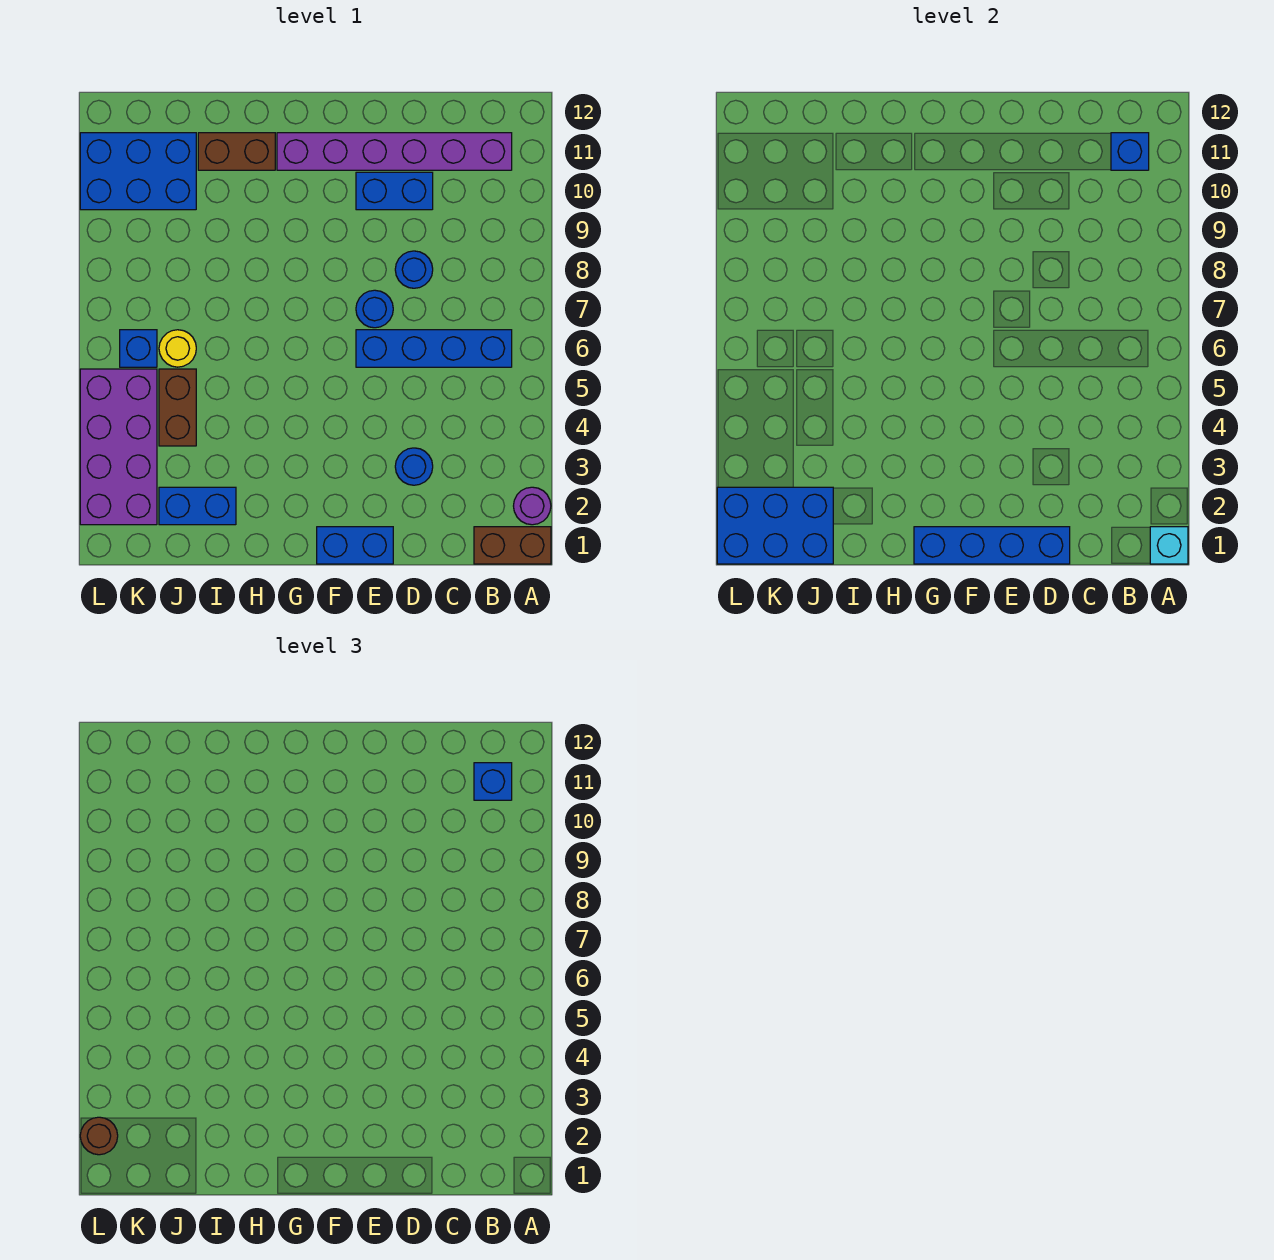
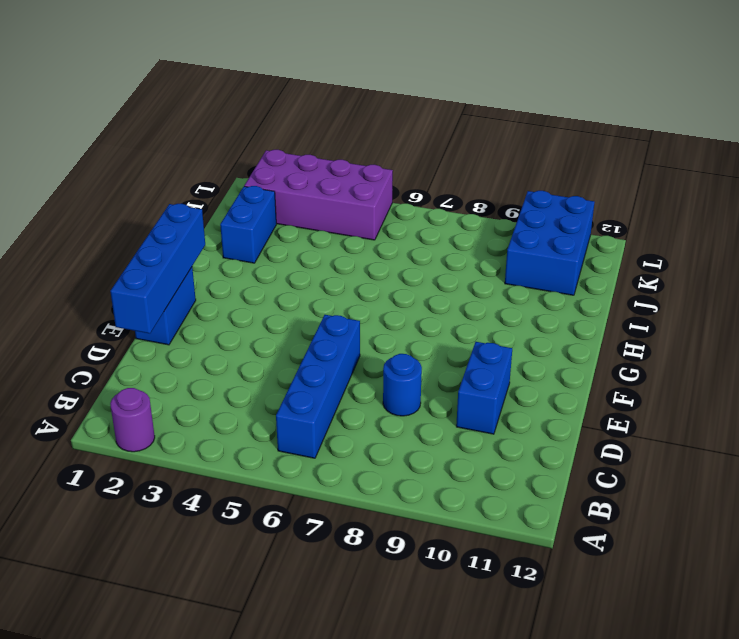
none -> brown 1x2 brick [474,527,551,564]
none -> purple 1x6 brick [277,133,512,170]
none -> blue 1x1 round brick [395,448,433,485]

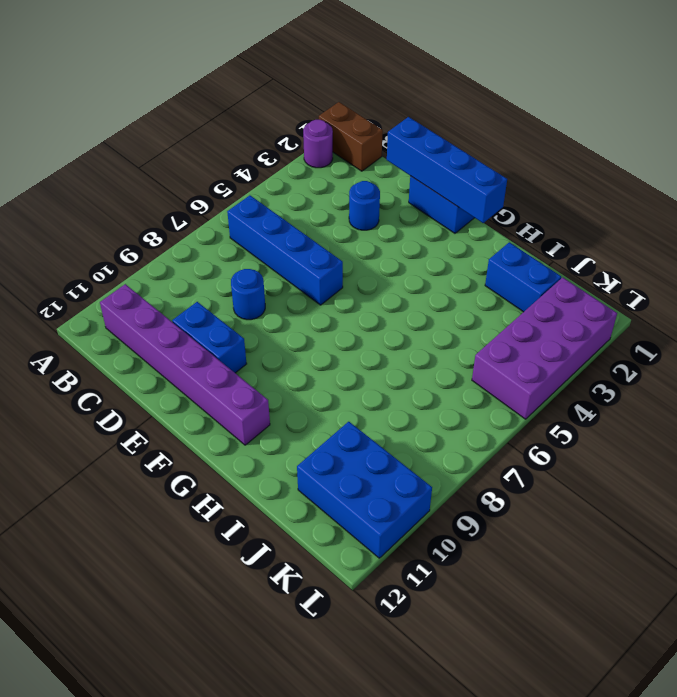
none -> blue 1x1 round brick [356,290,393,328]
none -> brown 1x2 brick [198,133,275,170]
none -> brown 1x2 brick [159,369,196,446]

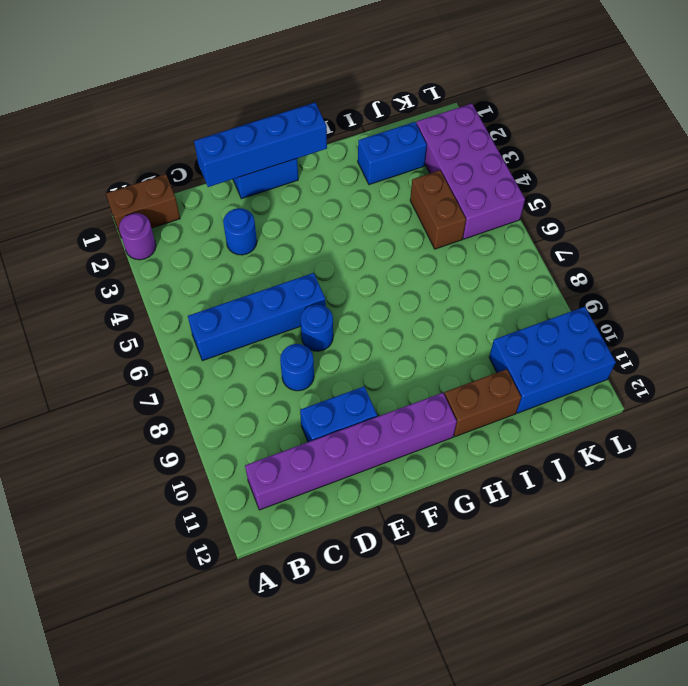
none -> yellow 1x1 round brick [159,330,196,367]
none -> blue 1x1 brick [120,330,157,367]
none -> cyan 1x1 brick [1150,527,1188,564]

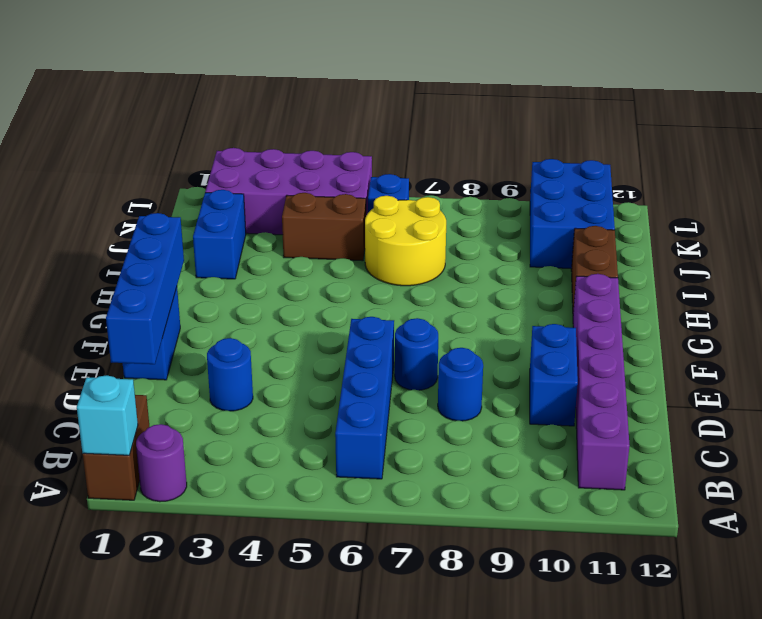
yellow 2x2 round brick [365,196,446,286] -> yellow 1x1 round brick [159,330,196,367]
none -> blue 1x1 brick [1111,133,1149,170]
none -> blue 2x3 brick [717,487,833,564]
none -> blue 1x1 brick [474,763,512,800]

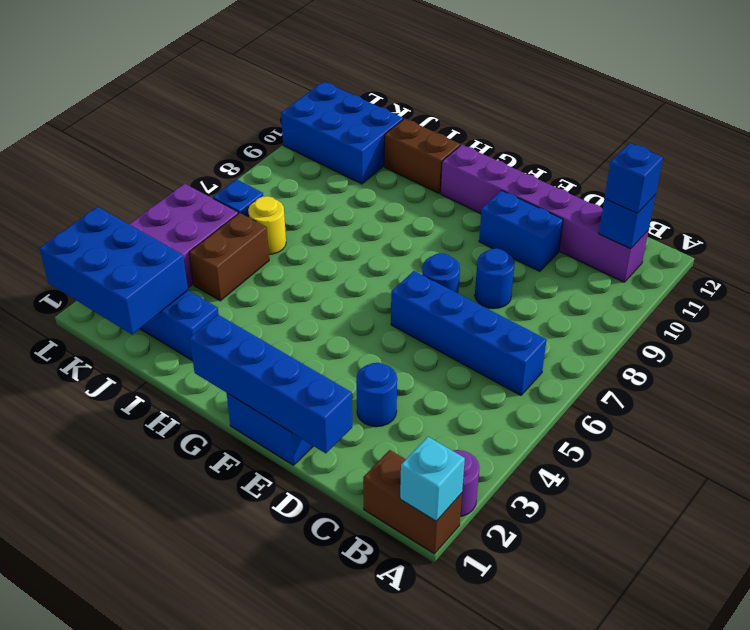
none -> brown 1x1 round brick [80,1117,118,1155]

